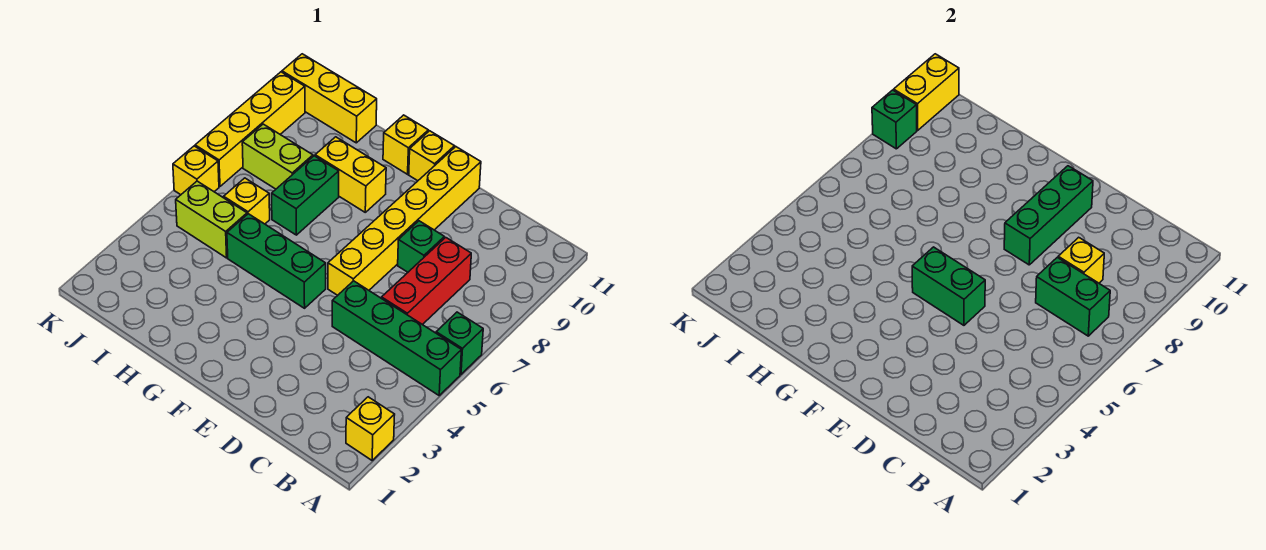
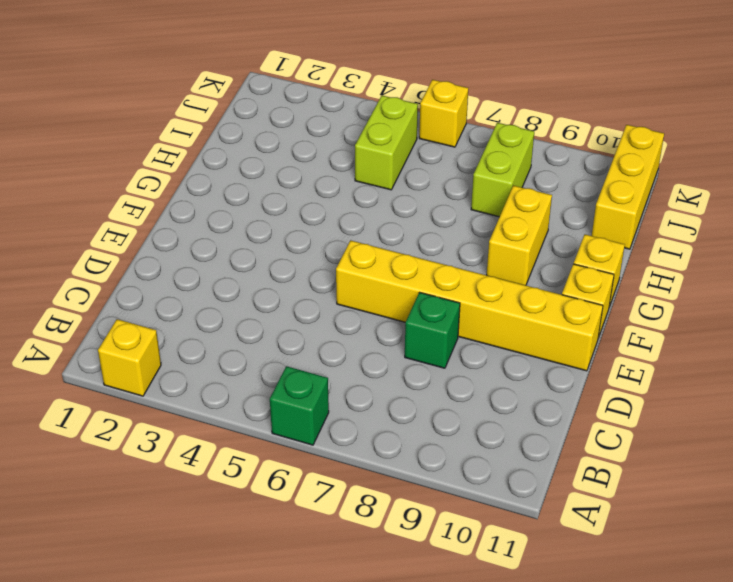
none -> green 1x4 brick [332,281,461,395]
none -> red 1x3 brick [382,237,471,325]
none -> green 1x3 brick [227,214,326,308]

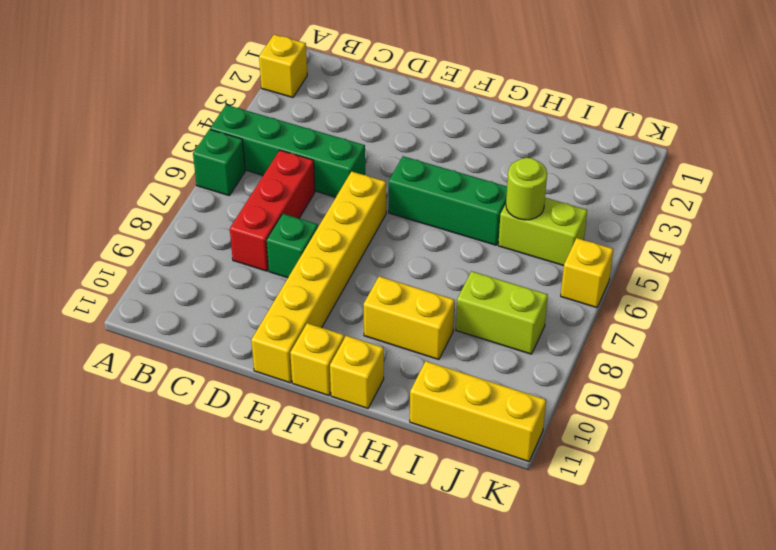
lime 1x1 round brick [506,158,547,220] -> none
none -> green 1x2 brick [272,156,339,235]
none -> yellow 1x1 brick [224,178,270,224]
none -> yellow 1x4 brick [195,72,305,186]

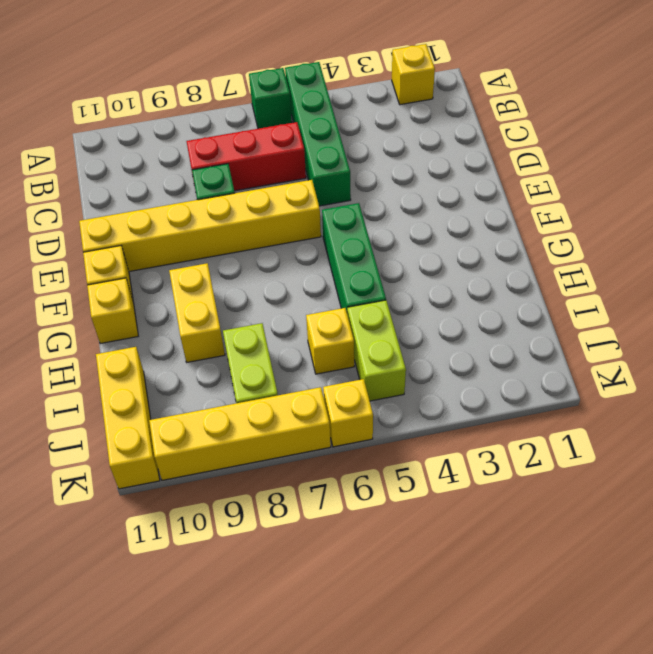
none -> green 1x2 brick [272,156,339,235]
none -> green 1x2 brick [1036,257,1110,336]
none -> yellow 1x1 brick [1058,237,1104,283]

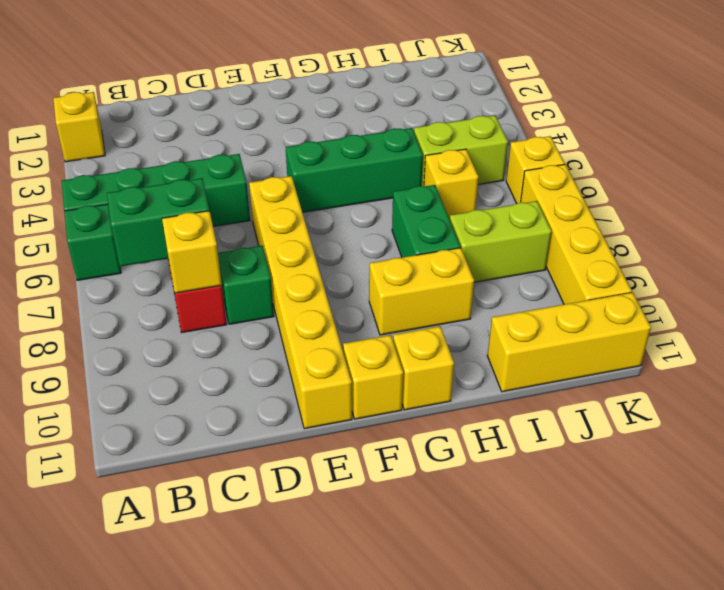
none -> green 1x2 brick [912,247,985,325]
none -> green 1x3 brick [1004,166,1093,265]
none -> green 1x1 brick [872,90,917,149]

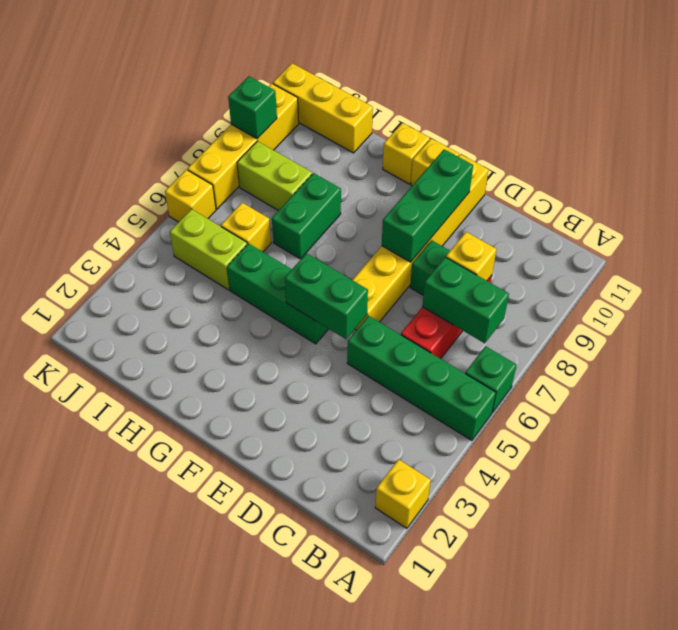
none -> yellow 1x2 brick [315,137,386,212]
none -> yellow 1x2 brick [894,54,959,130]

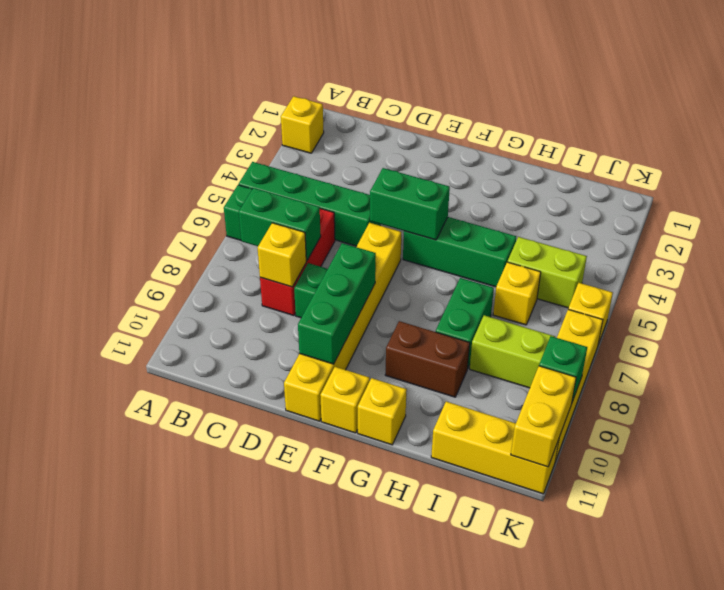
brown 1x2 brick [385,321,470,397] -> yellow 1x2 brick [315,137,386,212]

